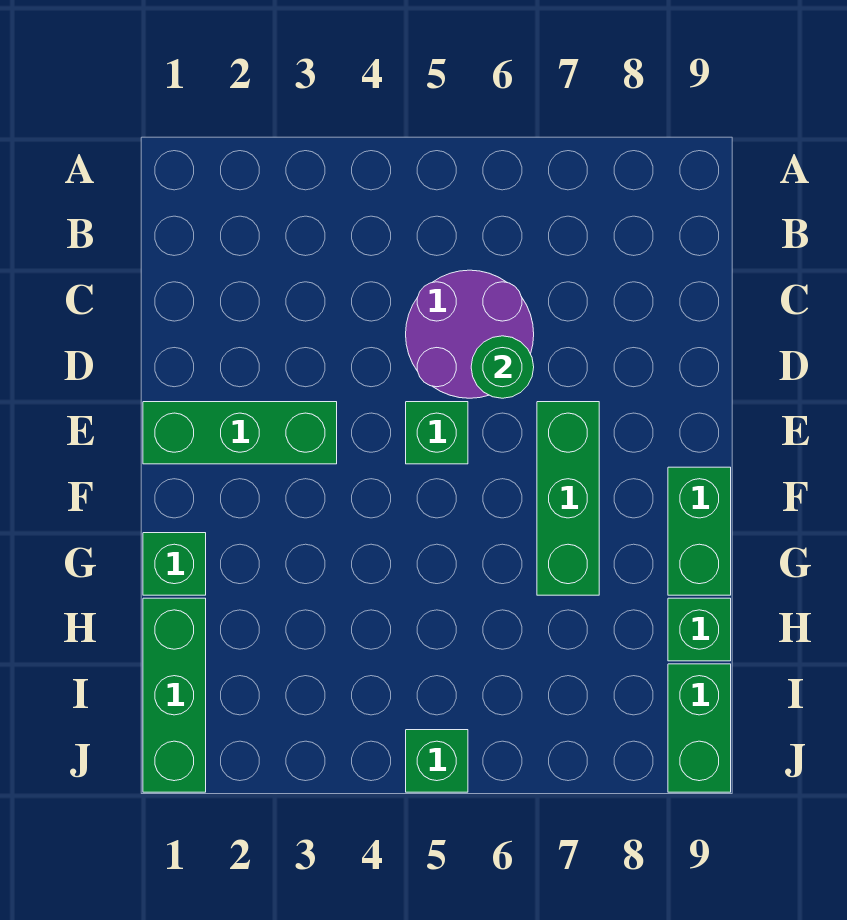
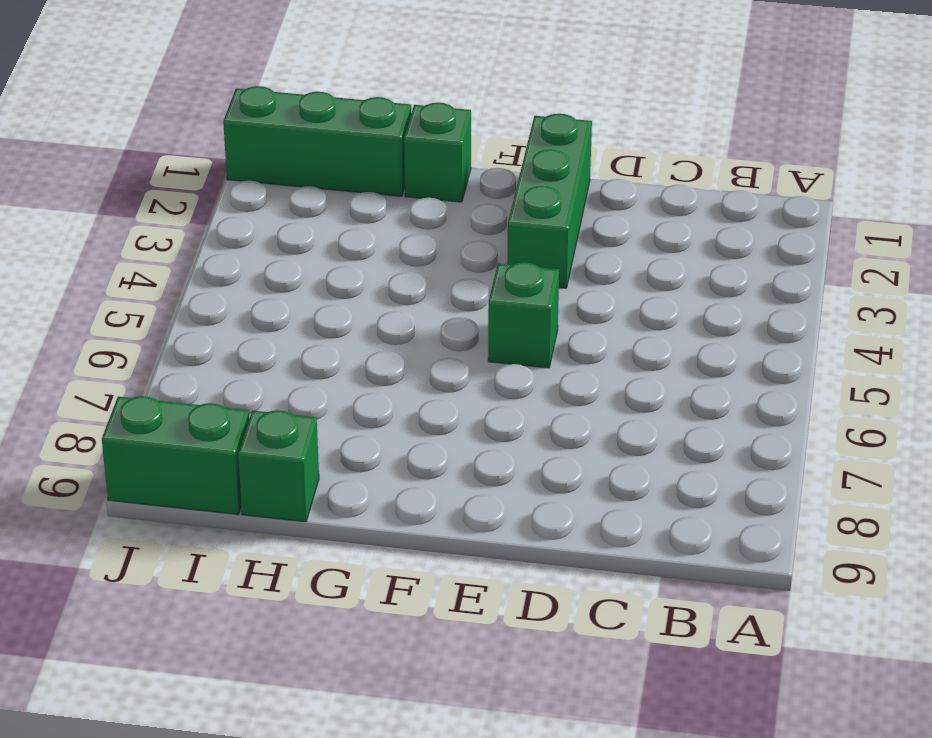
none -> purple 2x2 round brick [406,270,534,398]
none -> green 1x3 brick [537,402,599,595]

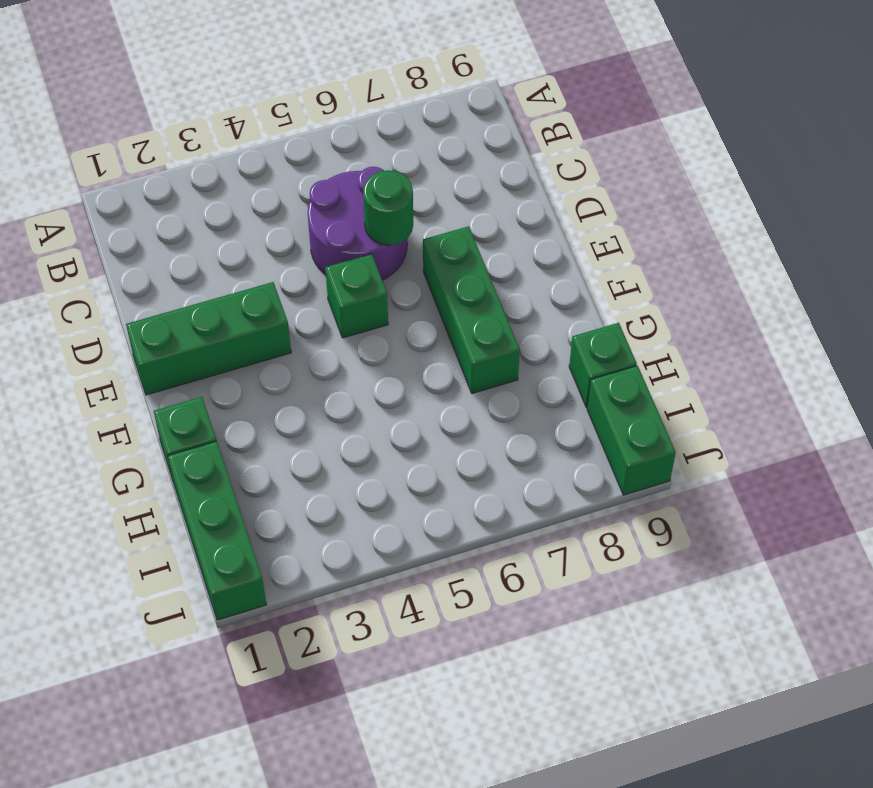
none -> green 1x2 brick [668,467,731,595]
none -> green 1x1 brick [406,730,468,792]

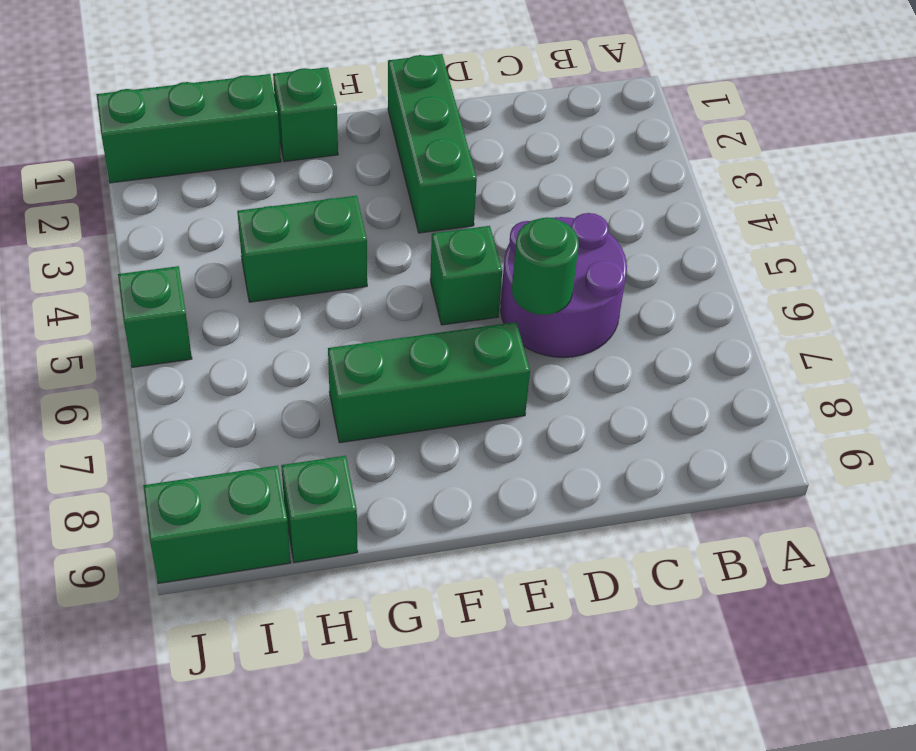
green 1x2 brick [237,196,367,302] -> green 1x2 brick moved to [668,467,731,595]

